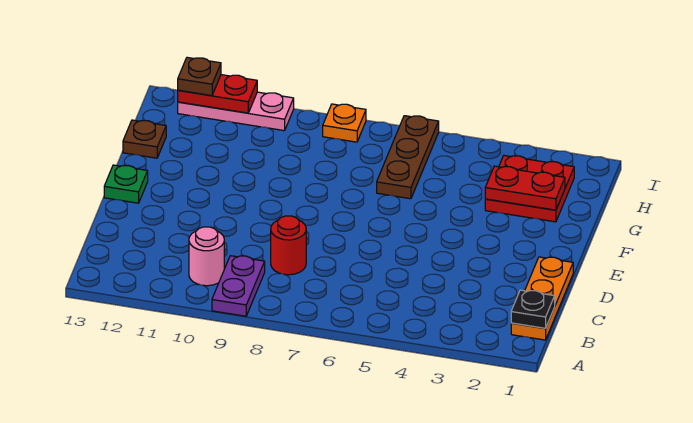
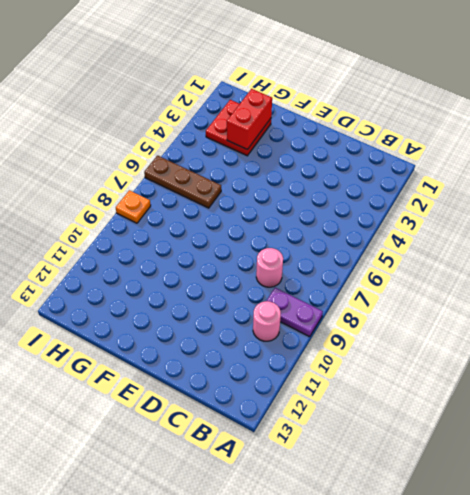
pink 1x1 round brick [256,248,283,287] -> red 1x1 round brick [271,216,306,275]
red 1x2 brick [227,89,272,150] -> red 1x2 plate [485,166,565,210]
none -> orange 1x3 plate [511,257,573,340]
none -> green 1x1 plate [104,165,148,203]
none -> brown 1x1 plate [123,120,166,158]

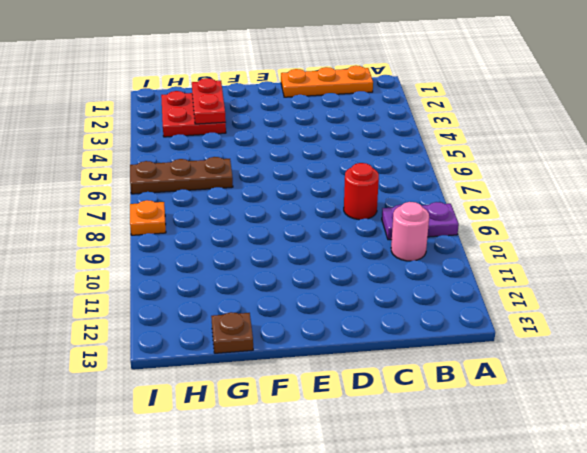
none -> green 1x1 plate [104,165,148,203]
none -> pink 1x3 plate [178,92,294,131]
none -> black 1x1 plate [511,290,555,328]

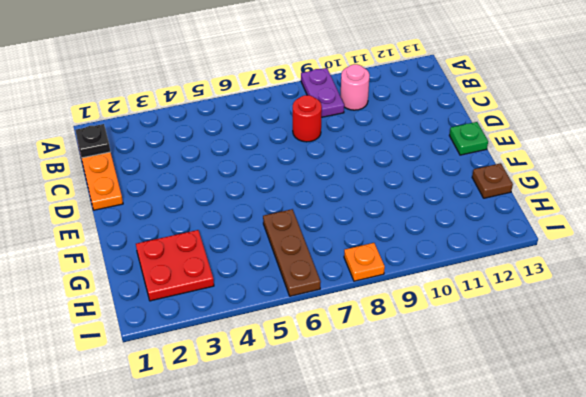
none -> pink 1x3 plate [178,92,294,131]
none -> red 1x2 plate [485,166,565,210]
none -> red 1x2 plate [178,75,257,113]

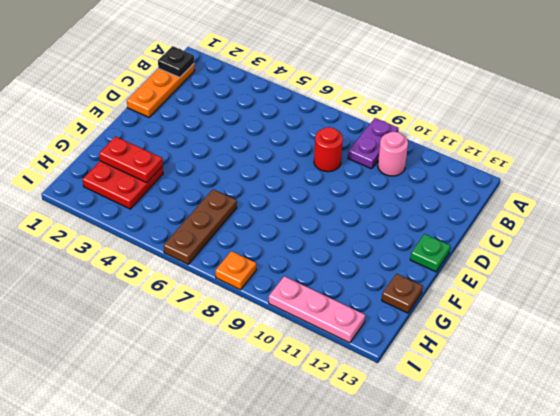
none -> red 1x2 plate [178,75,257,113]
none -> brown 1x1 plate [178,57,221,96]

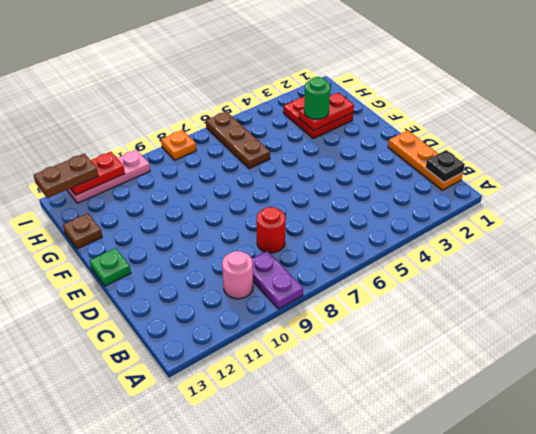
green 1x1 round brick [304,77,330,119] -> none
brown 1x2 plate [34,154,98,198] -> brown 1x1 plate [178,57,221,96]

